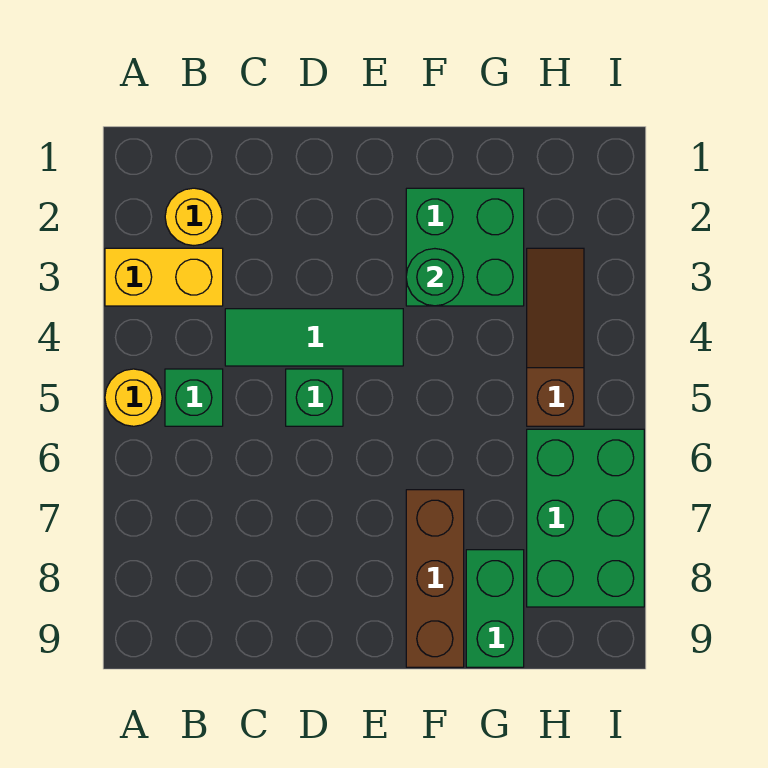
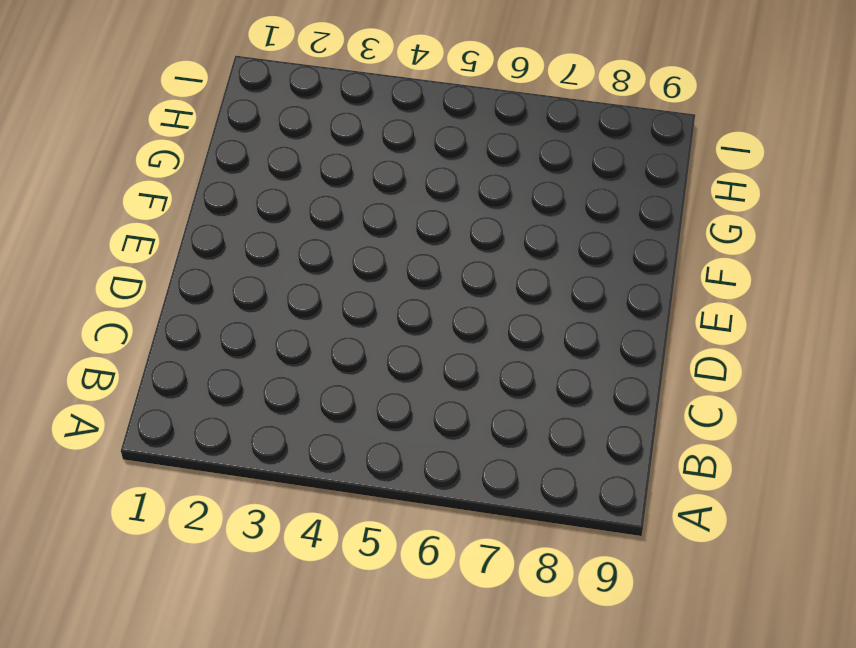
none -> yellow 1x2 brick [105,248,223,306]
none -> yellow 1x1 round brick [105,369,162,426]
none -> yellow 1x1 round brick [165,188,222,246]

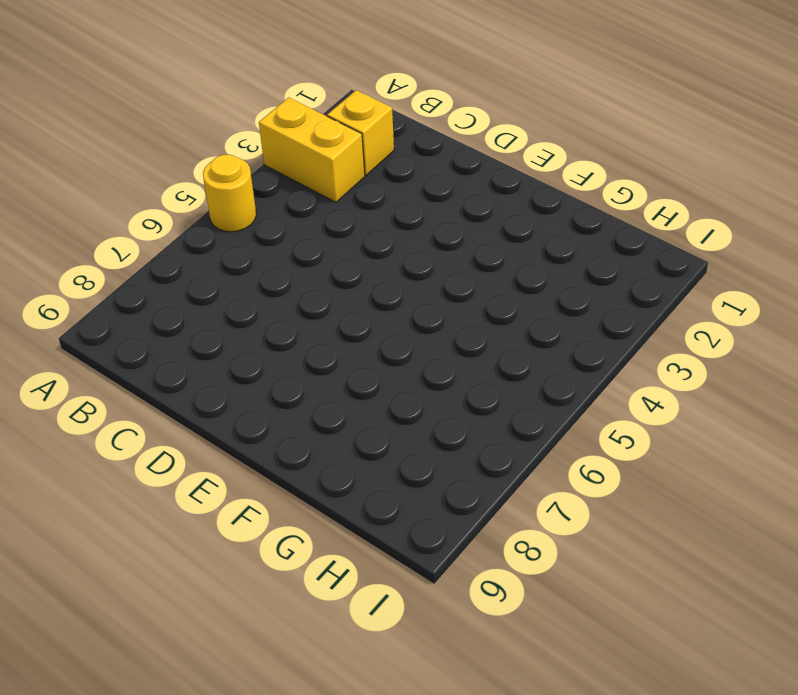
yellow 1x1 brick [327,90,394,175] -> yellow 1x1 round brick [165,188,222,246]
none -> green 1x1 brick [165,369,223,426]
none -> green 1x3 tile [225,309,403,366]
none -> green 1x1 brick [286,369,343,426]

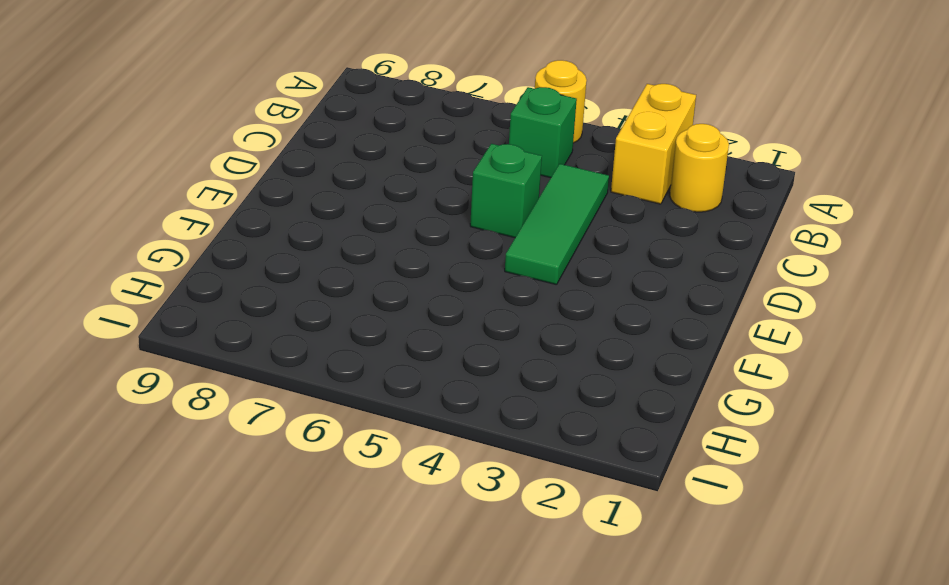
none -> green 2x2 brick [406,188,524,306]
none -> brown 1x3 brick [406,490,464,667]
none -> green 1x2 brick [466,550,524,667]

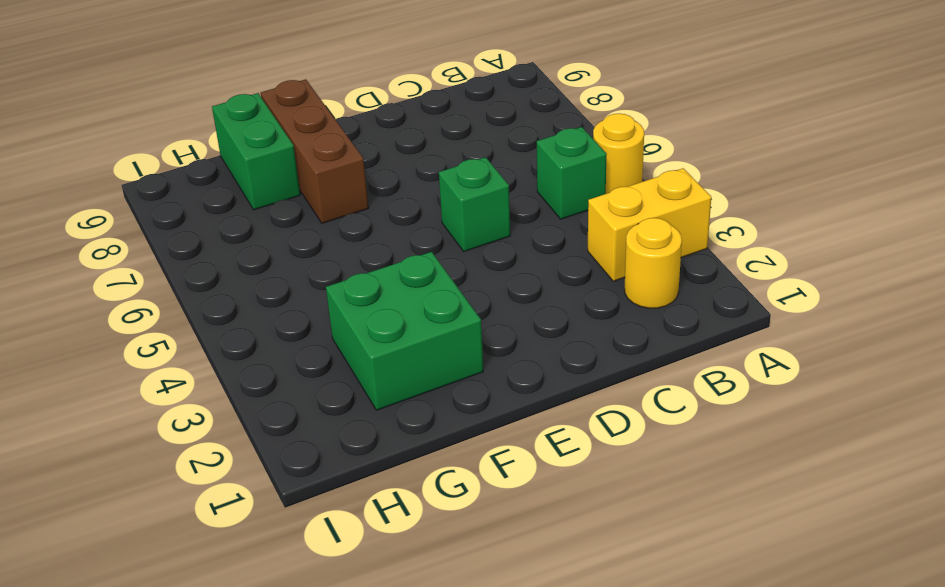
none -> green 1x3 tile [225,309,403,366]
none -> brown 1x3 slope [527,248,584,426]
none -> green 2x3 brick [527,429,644,607]

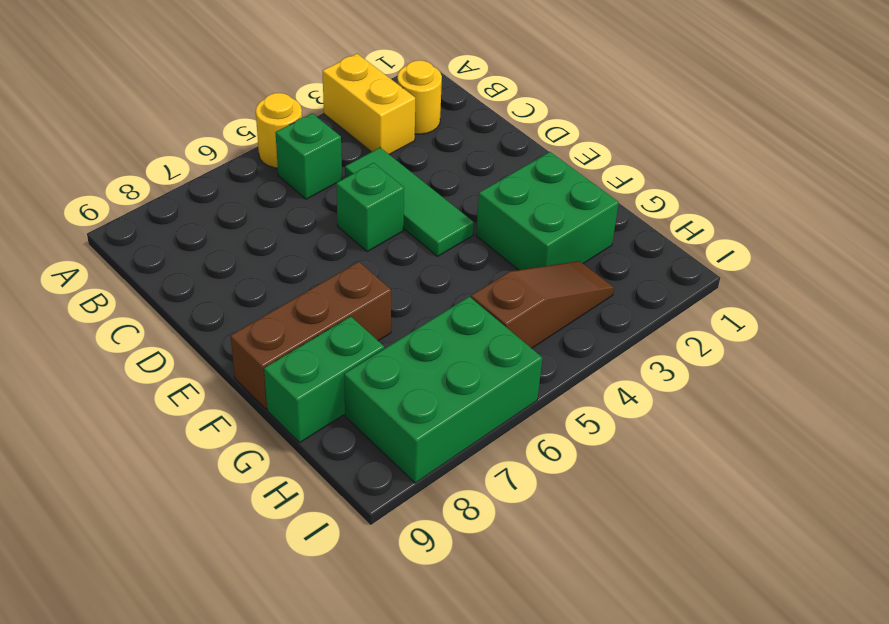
none -> green 1x1 round brick [406,249,464,306]

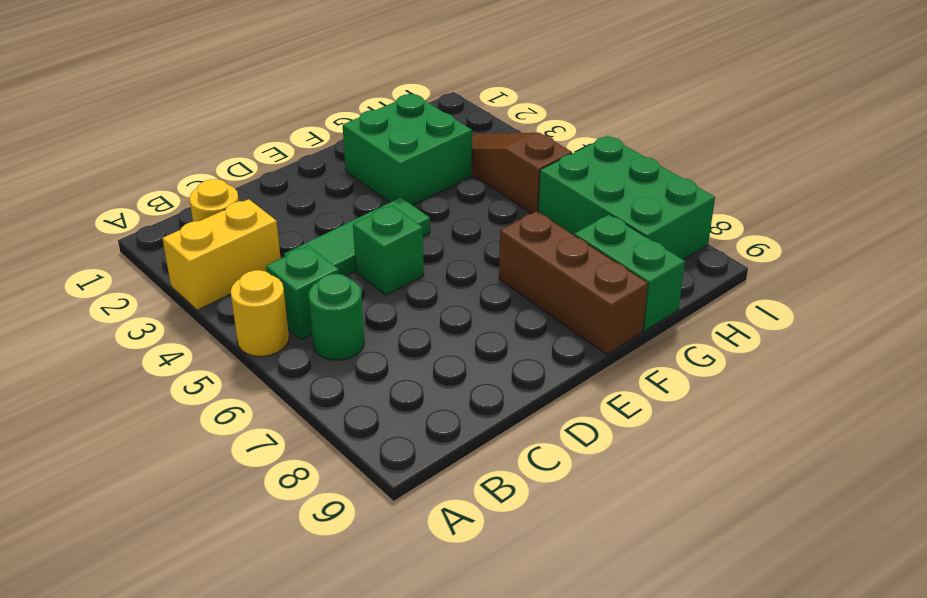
green 1x1 round brick [308,274,364,360] -> green 1x1 round brick moved to [406,249,464,306]

